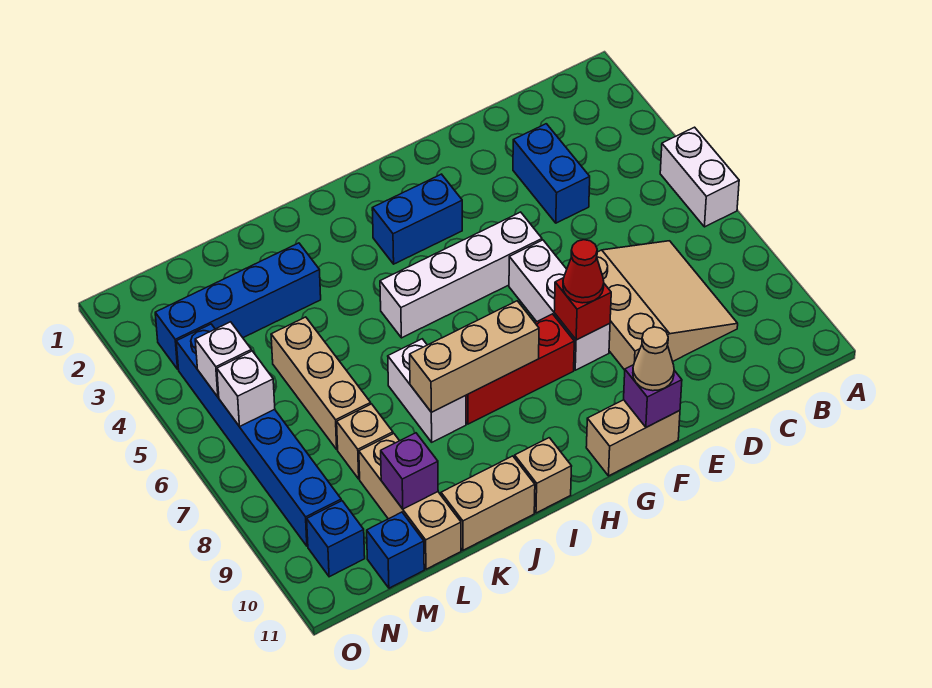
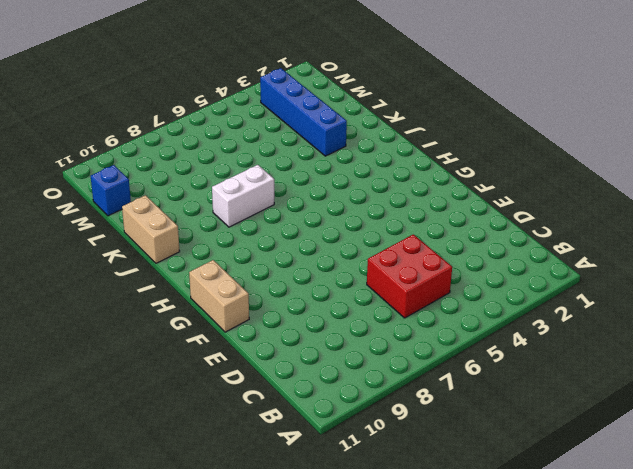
red 2x2 brick [367,234,452,318] -> none
none -> white 1x2 brick [660,127,739,227]
none -> tan 3x3 slope [597,241,738,370]
none -> blue 1x2 brick [513,124,590,223]

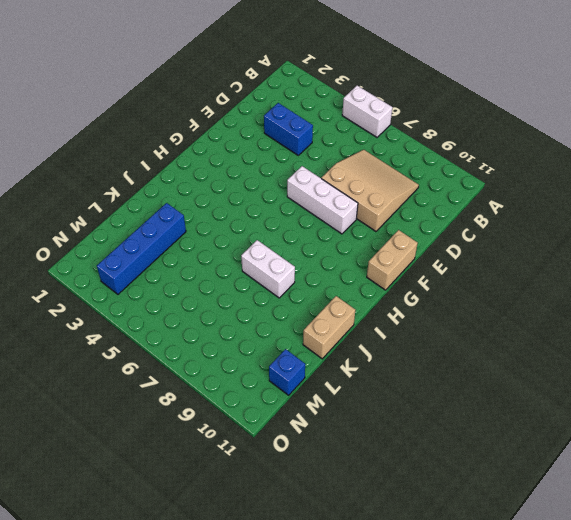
none -> white 1x4 brick [380,212,542,338]
none -> blue 1x2 brick [372,174,462,264]
none -> red 1x3 brick [466,314,574,424]

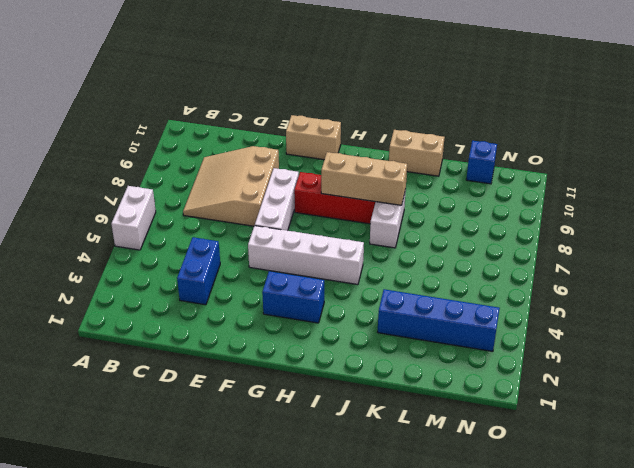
none -> tan 1x1 brick [515,438,572,513]
none -> tan 1x3 brick [271,317,371,449]
none -> tan 1x1 brick [337,404,393,479]

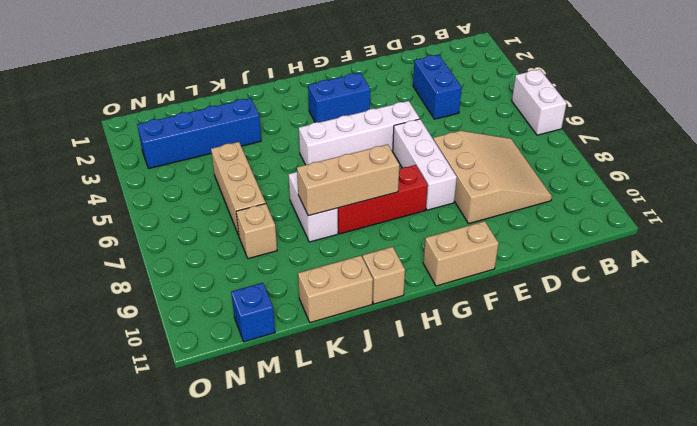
none -> tan 1x3 brick [359,434,461,569]
none -> blue 1x6 brick [176,324,341,546]
none -> blue 1x1 brick [307,501,365,577]

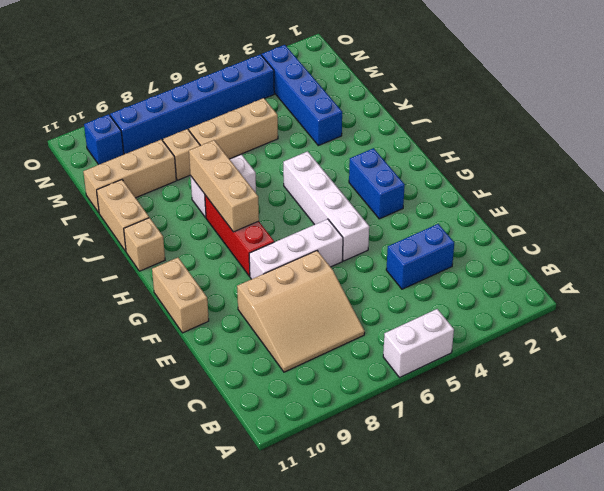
none -> blue 1x1 brick [367,512,424,588]
none -> red 1x1 brick [554,278,611,340]
none -> purple 1x1 brick [624,365,682,427]

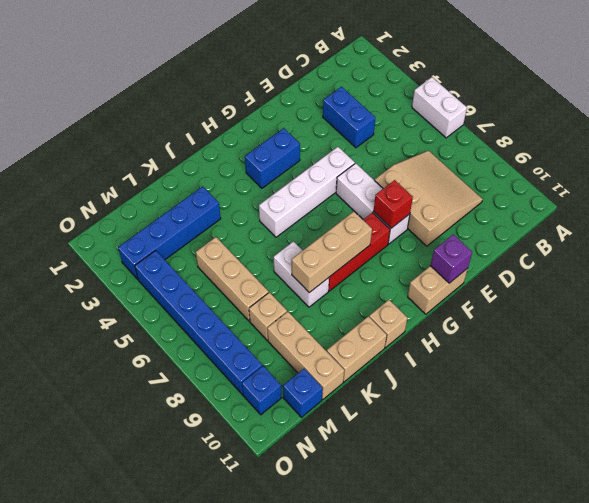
none -> purple 1x1 brick [381,433,438,509]
none -> white 1x1 brick [195,322,251,397]
none -> white 1x1 brick [217,351,275,427]

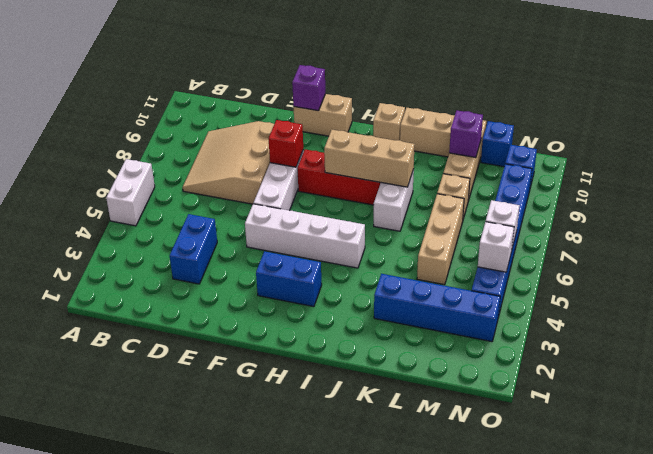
none -> red 1x1 cone [563,240,604,303]
none -> tan 1x1 cone [633,327,674,391]

